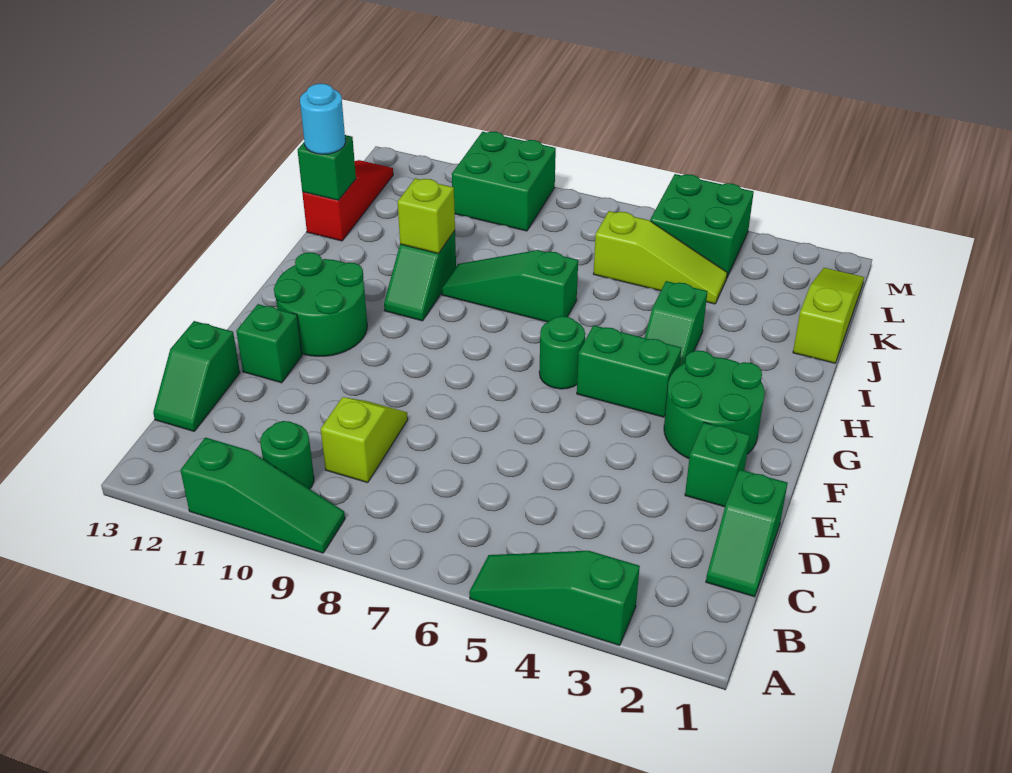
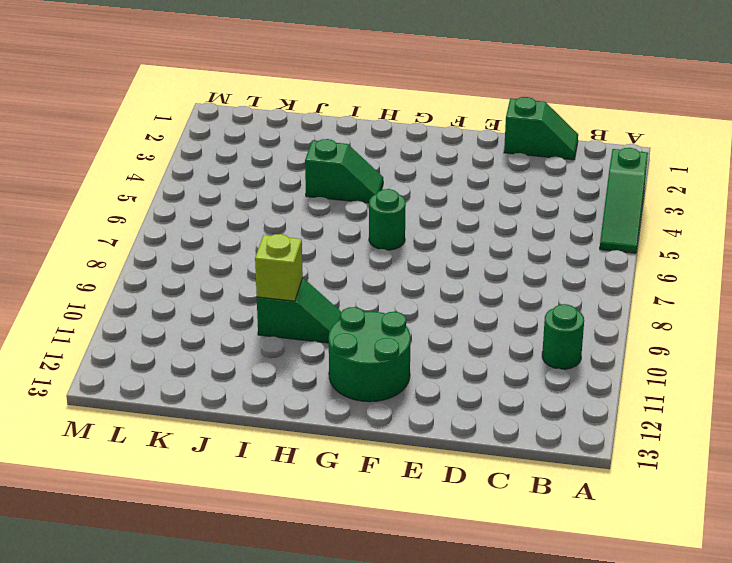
none -> green 1x3 slope [180,437,345,553]
none -> lime 1x2 slope [321,397,408,483]
none -> green 1x2 slope [153,321,240,431]

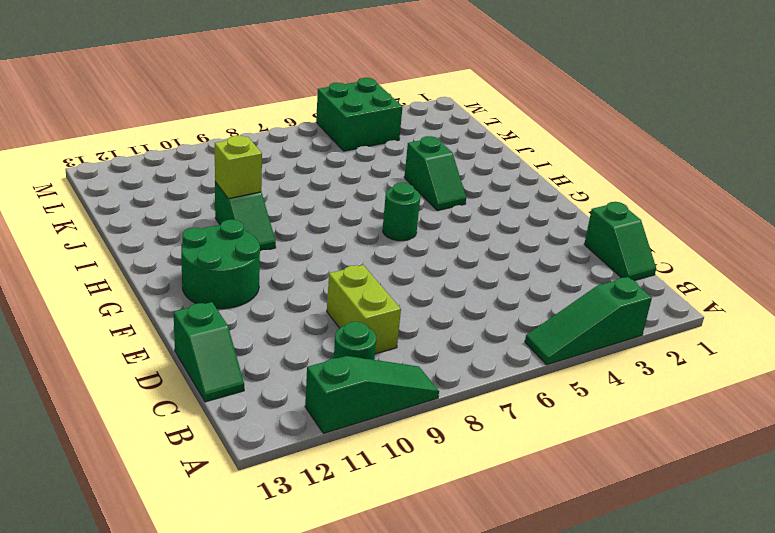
lime 1x2 brick [327,265,401,354] -> lime 1x2 slope [321,397,408,483]
none -> green 1x1 brick [685,422,750,507]
none -> green 1x1 brick [236,304,302,383]
none -> green 2x2 round brick [664,351,764,459]

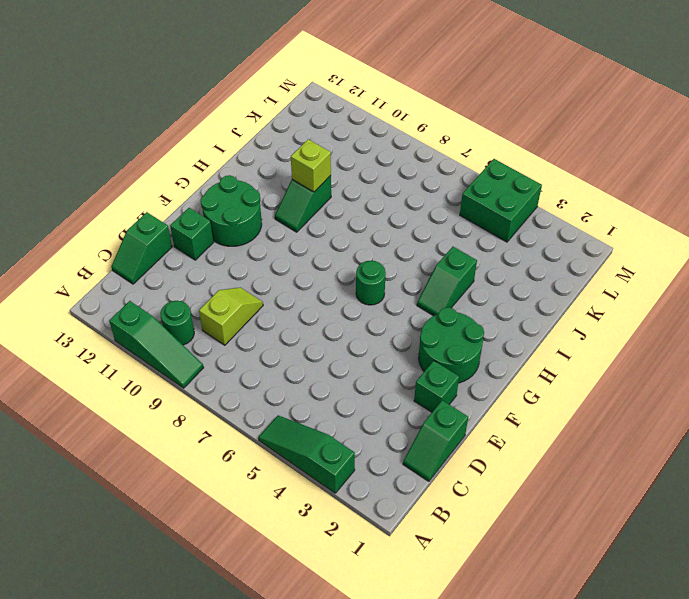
none -> green 1x2 brick [577,325,681,417]
none -> green 1x3 slope [442,250,578,322]
none -> lime 1x3 slope [793,268,864,363]

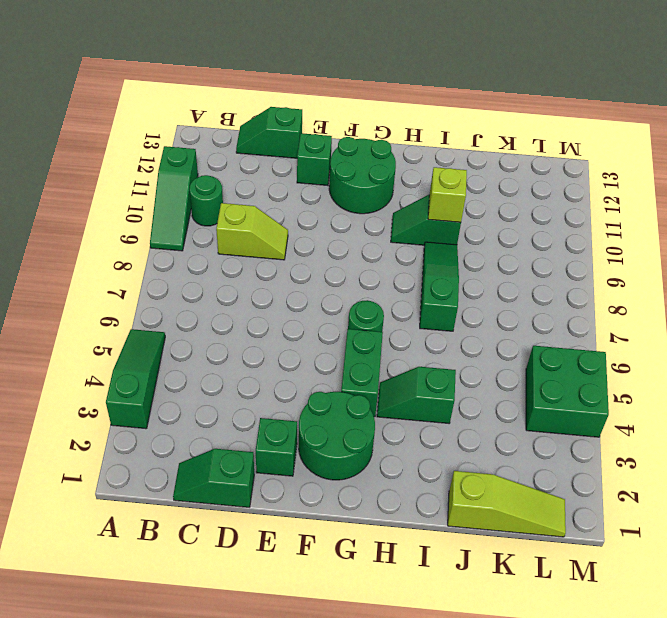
none -> red 1x3 slope [302,160,393,241]
none -> lime 1x3 slope [593,211,727,304]
none -> green 2x2 brick [452,132,556,231]

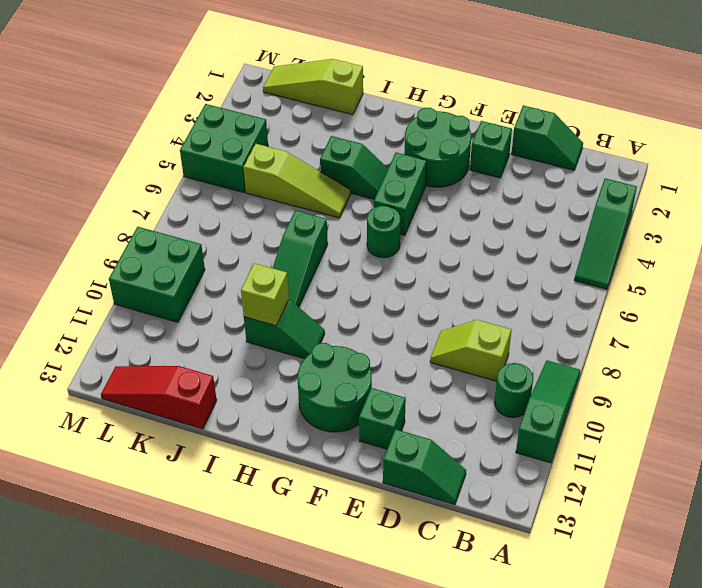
lime 1x3 slope [243,144,351,218] -> lime 1x3 slope turned to [593,211,727,304]
none -> green 1x1 brick [298,135,356,200]
none -> cyan 1x1 round brick [300,84,345,154]

